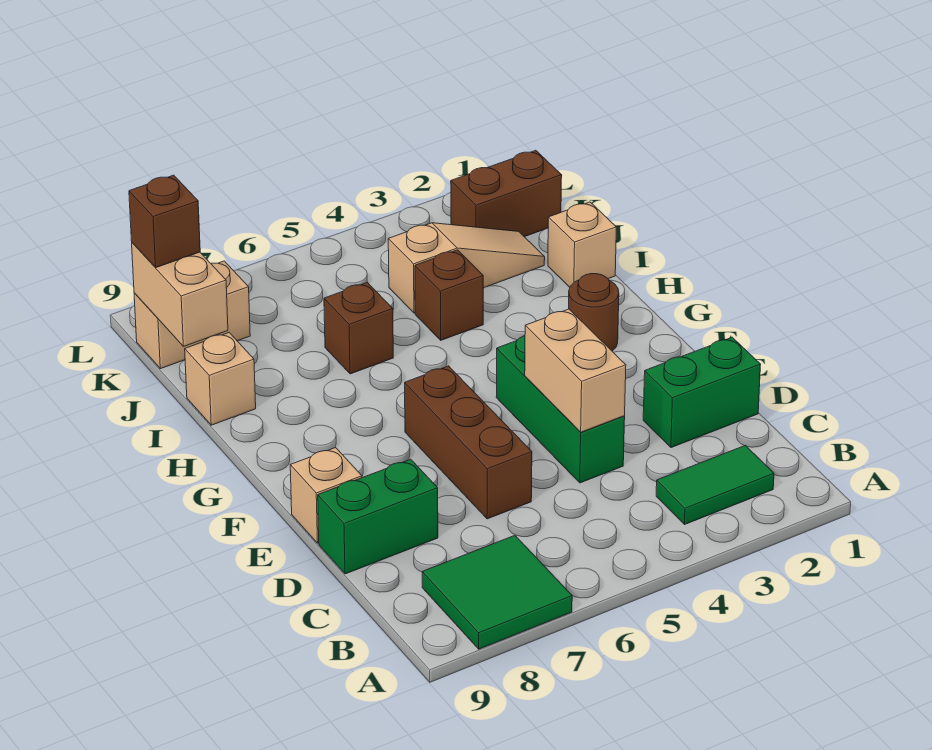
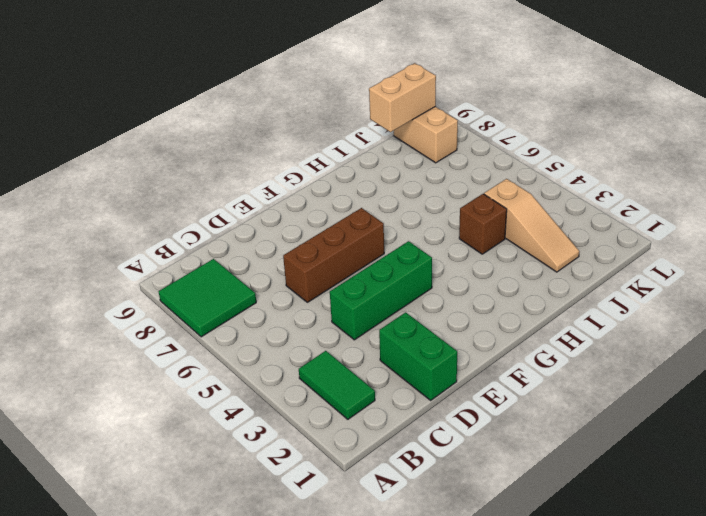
none -> green 1x2 brick [318,459,438,574]
none -> tan 1x1 brick [290,448,362,543]
none -> brown 1x1 round brick [569,274,619,351]

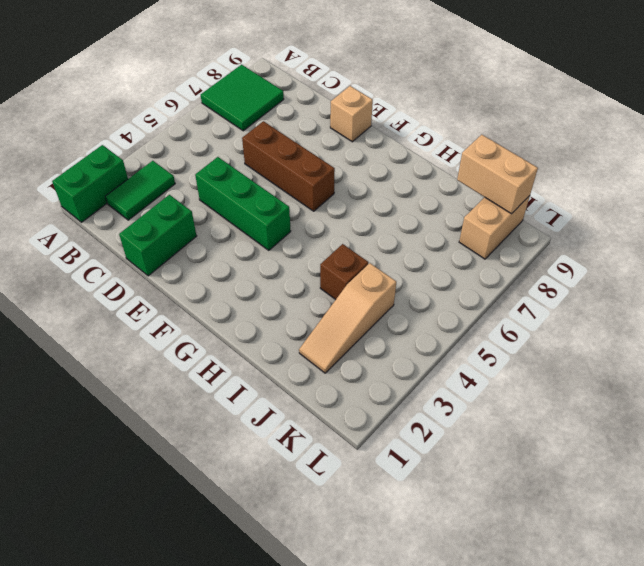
green 1x2 brick [52,145,128,222] -> green 1x2 brick moved to [318,459,438,574]
none -> brown 1x1 round brick [569,274,619,351]
none -> tan 1x1 brick [548,202,616,287]
none -> brown 1x1 brick [324,282,393,374]

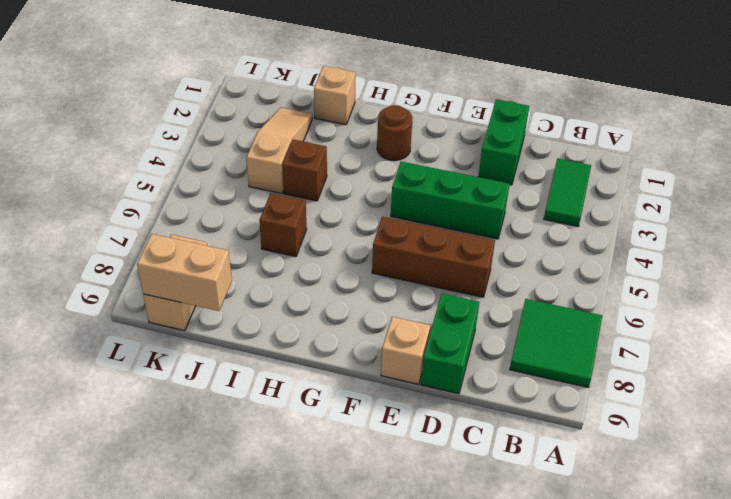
none -> tan 1x1 brick [185,333,256,425]
none -> brown 1x2 brick [451,150,562,237]
none -> tan 1x2 brick [525,309,626,432]

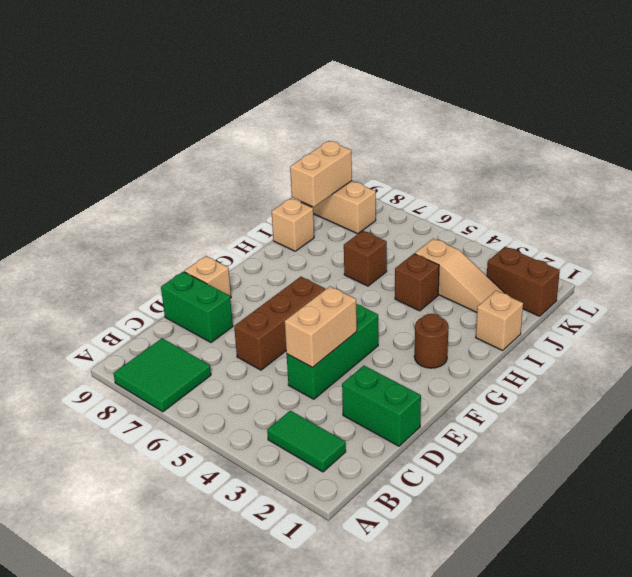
none -> brown 1x1 brick [129,175,200,268]

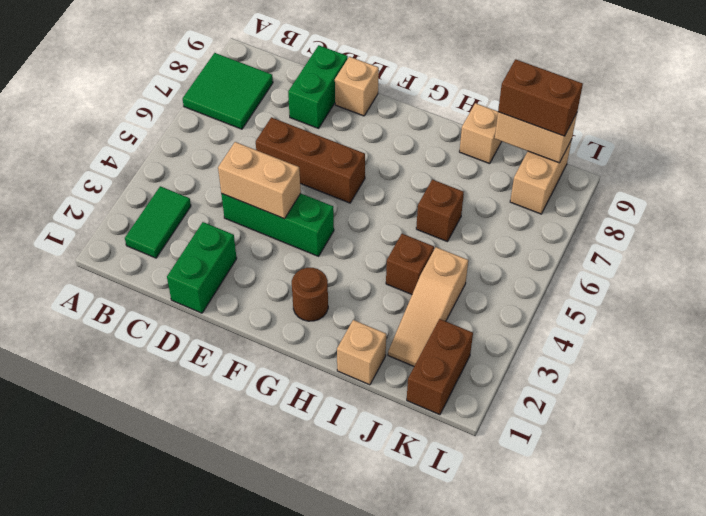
brown 1x2 brick [498,59,583,136] -> brown 1x1 brick [129,175,200,268]

